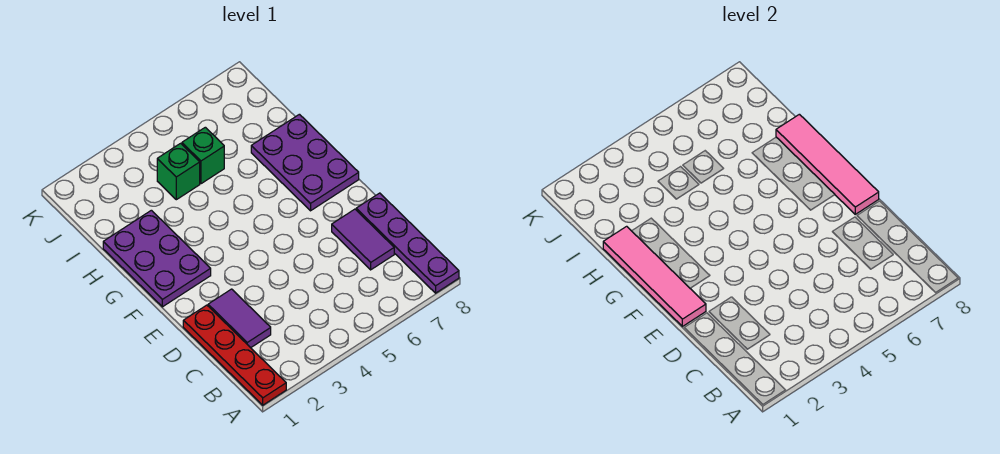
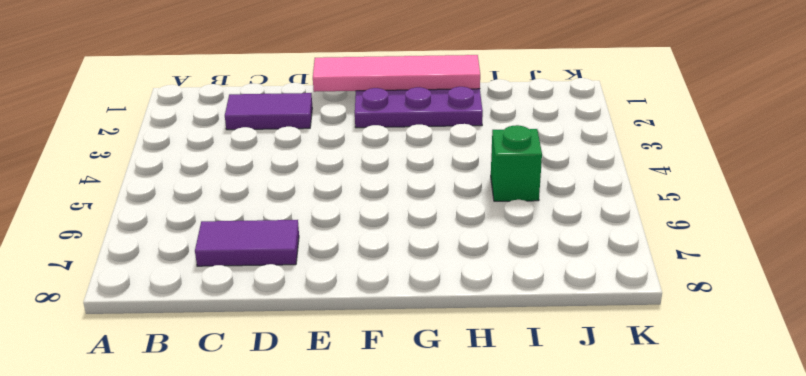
none -> red 1x4 plate [183,305,286,405]
none -> purple 1x4 plate [356,193,459,293]

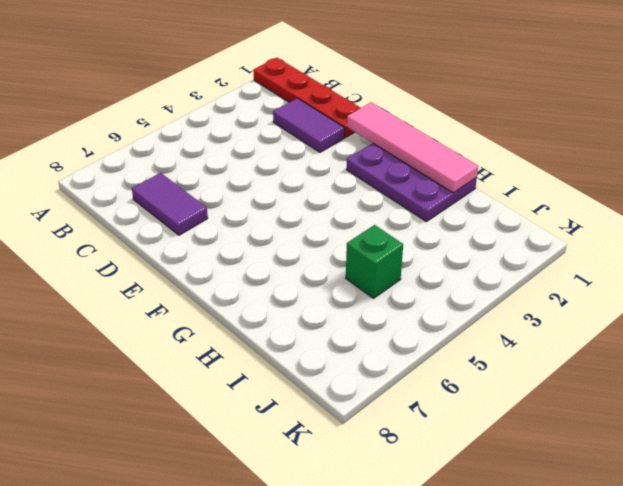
none -> purple 1x4 plate [356,193,459,293]
none -> purple 2x3 plate [251,114,359,211]

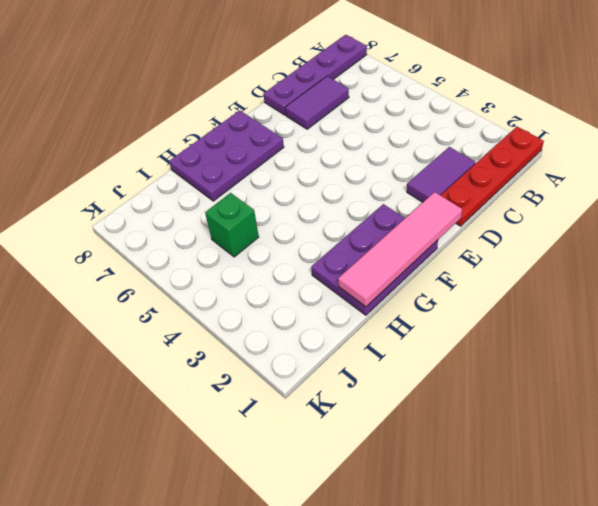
none -> green 1x1 brick [157,143,200,200]
none -> pink 1x4 tile [776,114,879,214]

